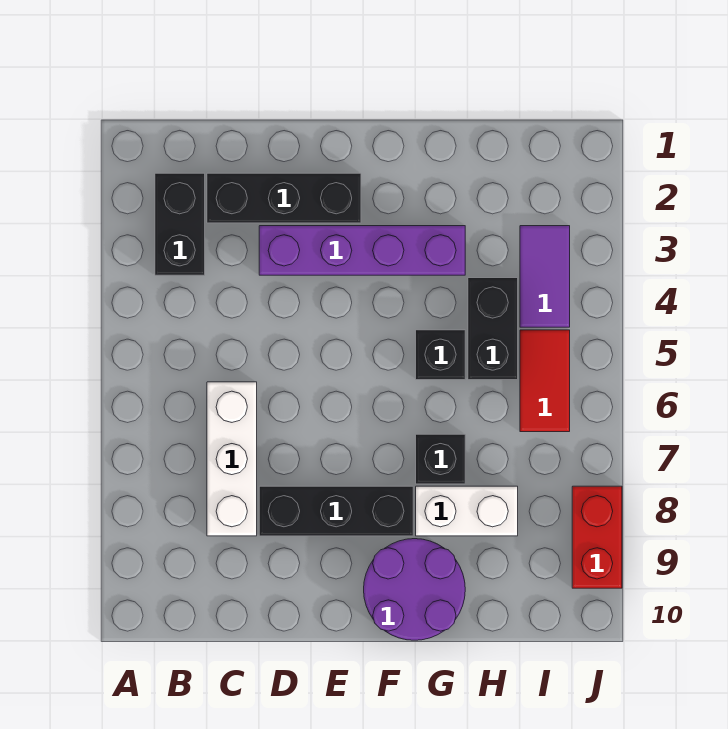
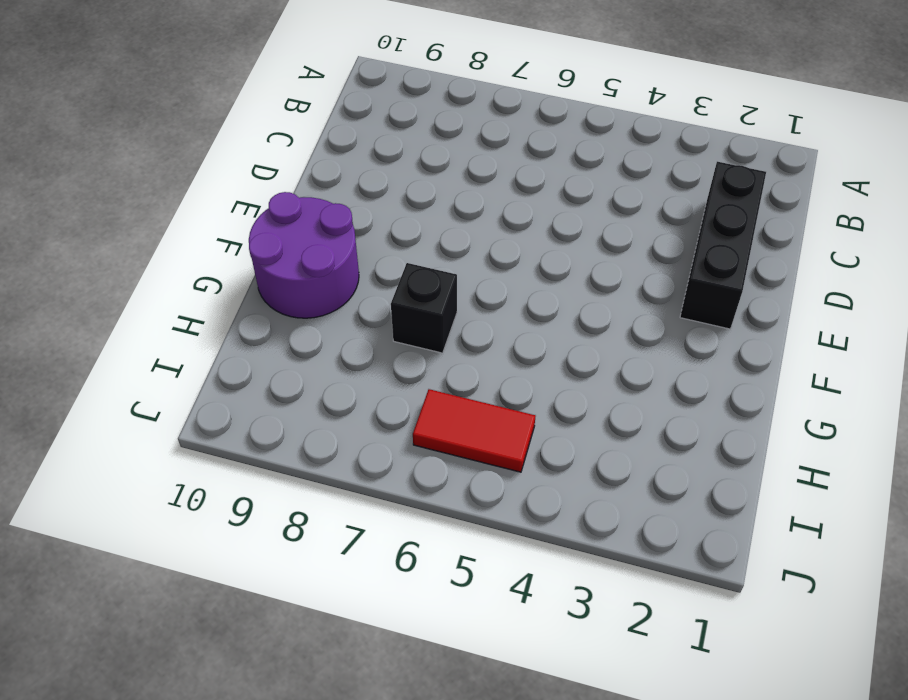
none -> black 1x2 brick [155,173,205,275]
none -> white 1x3 brick [207,382,257,536]
none -> purple 1x4 brick [259,226,465,275]

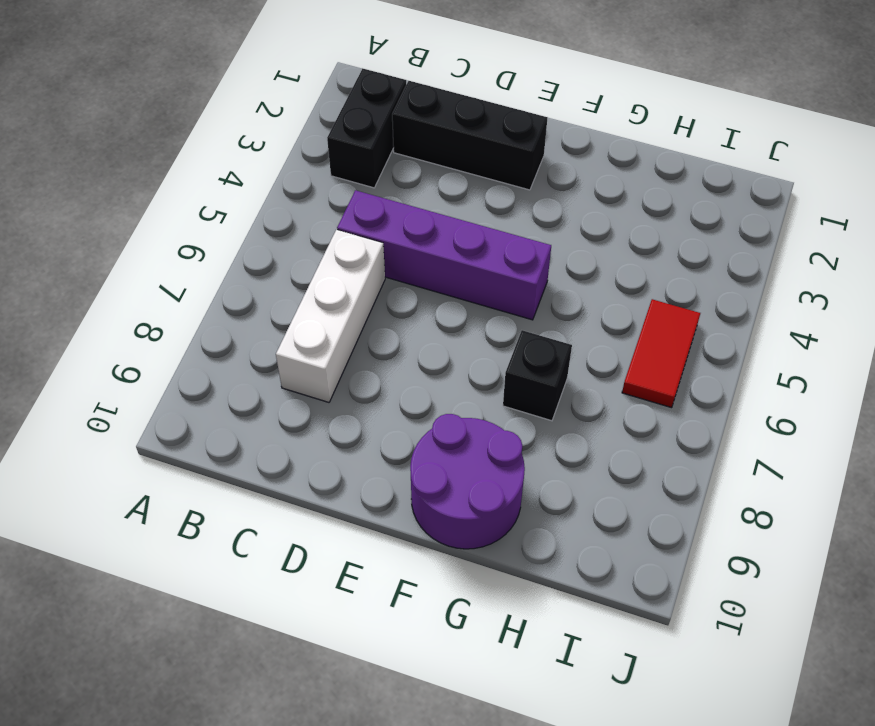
purple 1x4 brick [337,190,551,320] -> purple 1x4 brick moved to [259,226,465,275]
none -> black 1x3 brick [259,486,413,536]
none -> black 1x1 brick [416,330,465,380]
none -> white 1x2 brick [416,486,518,536]

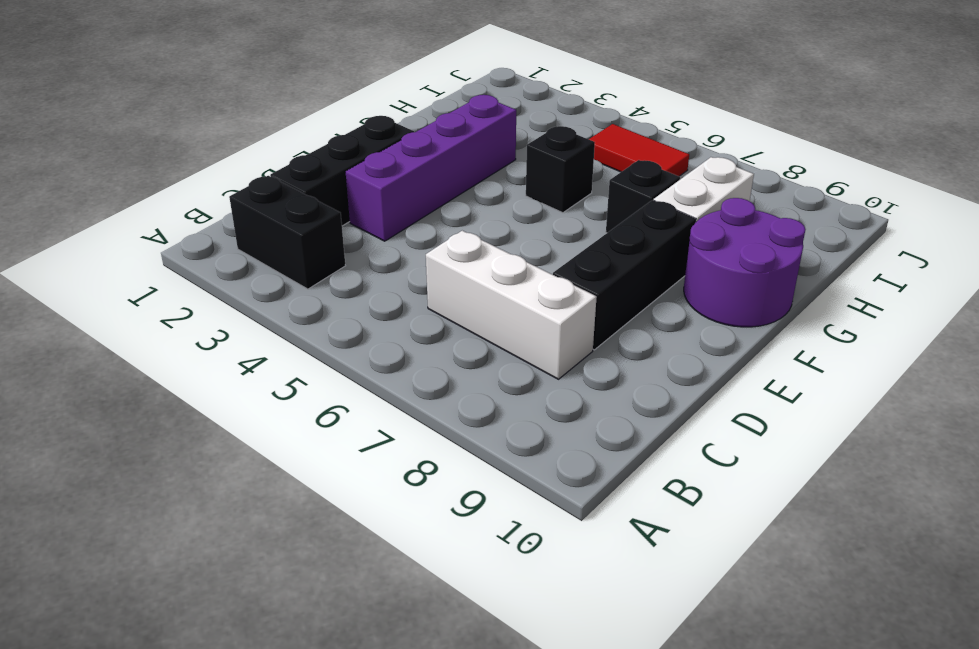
none -> black 1x2 brick [468,278,518,380]
none -> purple 1x2 tile [520,226,570,327]
none -> red 1x2 brick [572,486,622,588]

